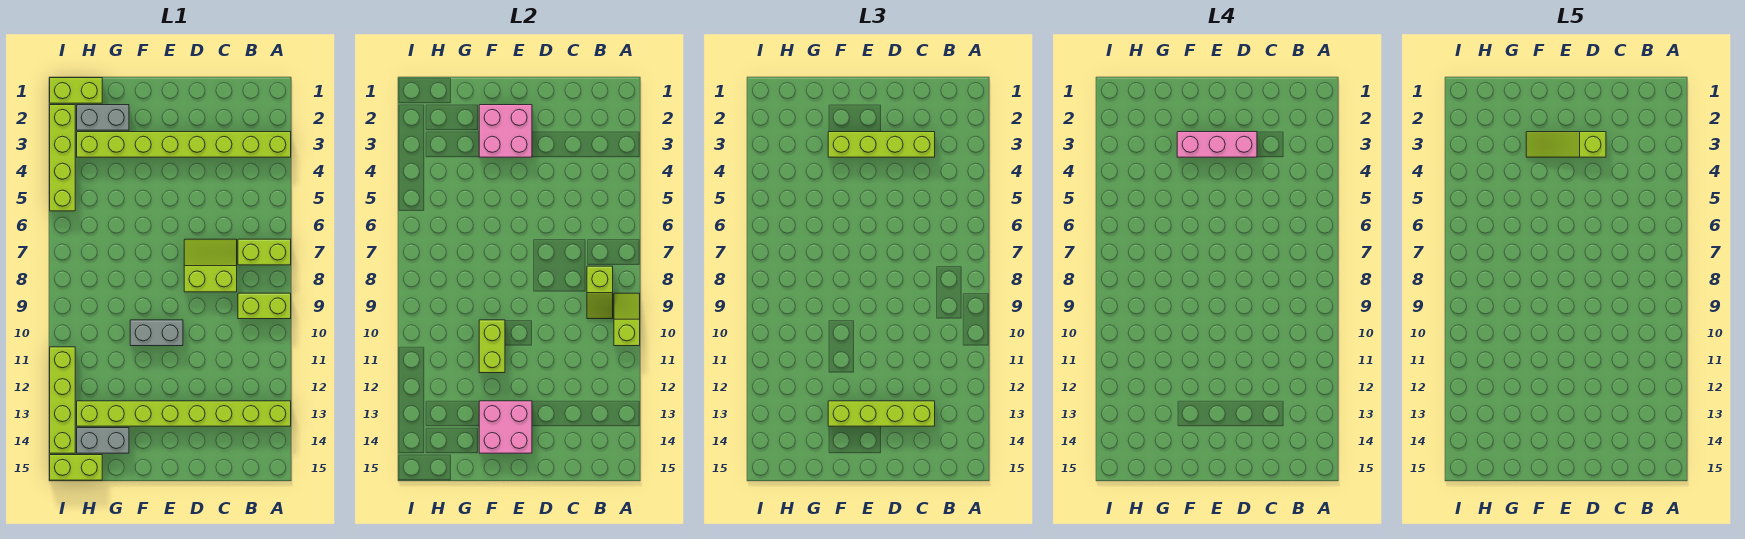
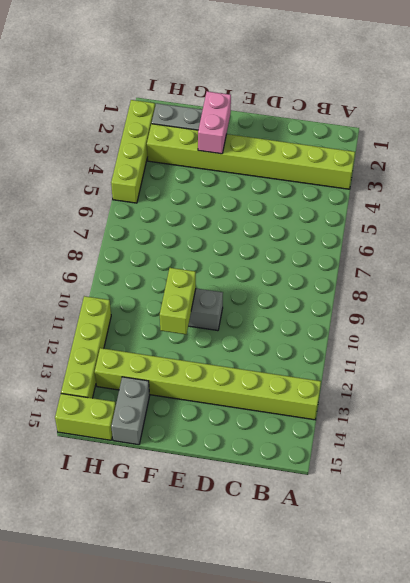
pink 1x2 brick [198,91,231,154] -> pink 2x2 brick [479,105,532,157]
grey 1x2 brick [111,377,150,445] -> grey 1x2 brick turned to [77,428,129,453]
none -> lime 1x2 brick [238,239,291,265]
none -> lime 1x2 brick [238,293,291,319]
none -> lime 2x2 slope [184,239,237,292]

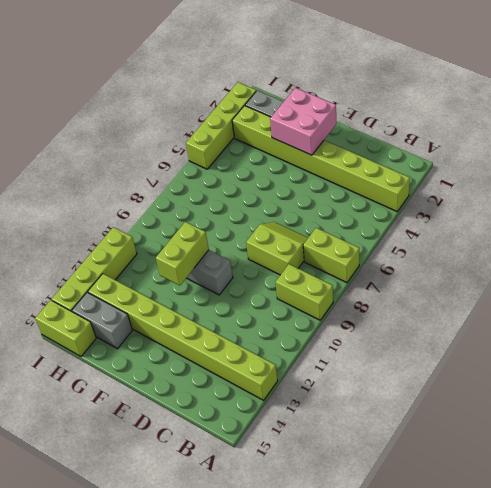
none -> lime 1x2 brick [50,78,102,103]
none -> lime 1x2 slope [614,293,640,346]
none -> lime 1x2 slope [587,266,613,319]

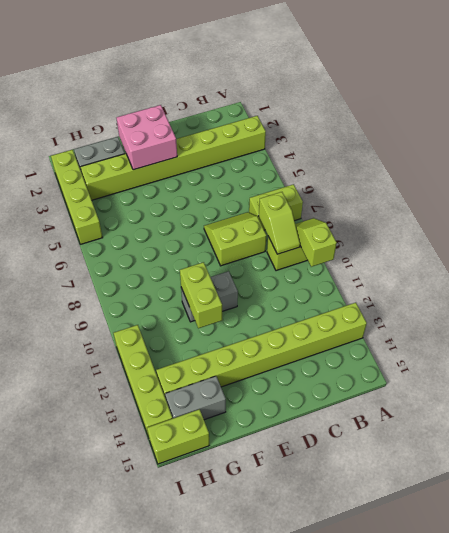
none -> lime 1x2 brick [50,78,102,103]
none -> pink 2x2 brick [479,401,532,453]
none -> lime 1x4 brick [828,132,935,157]

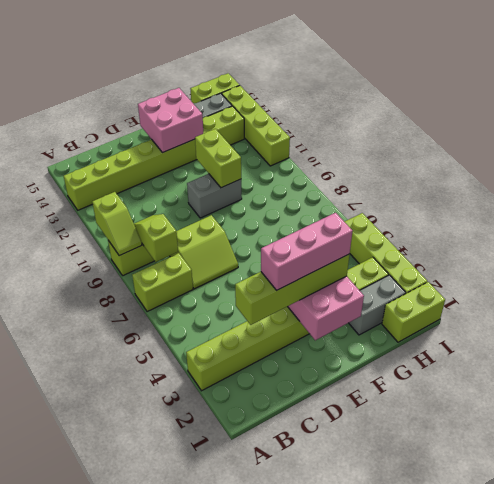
none -> lime 1x4 brick [828,401,935,426]
none -> lime 1x3 slope [1526,132,1606,157]

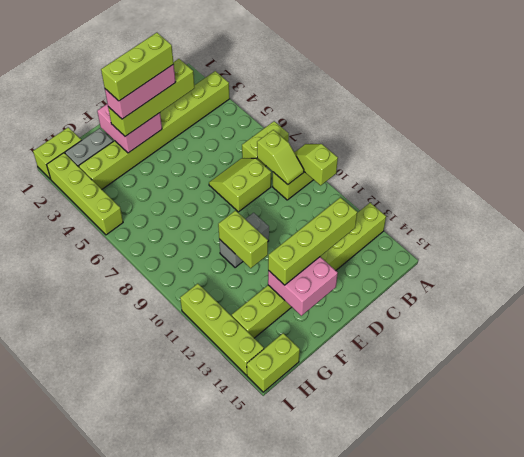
lime 1x3 brick [101,33,174,101] -> lime 1x3 slope [1526,132,1606,157]
none -> grey 1x2 brick [77,428,129,453]

